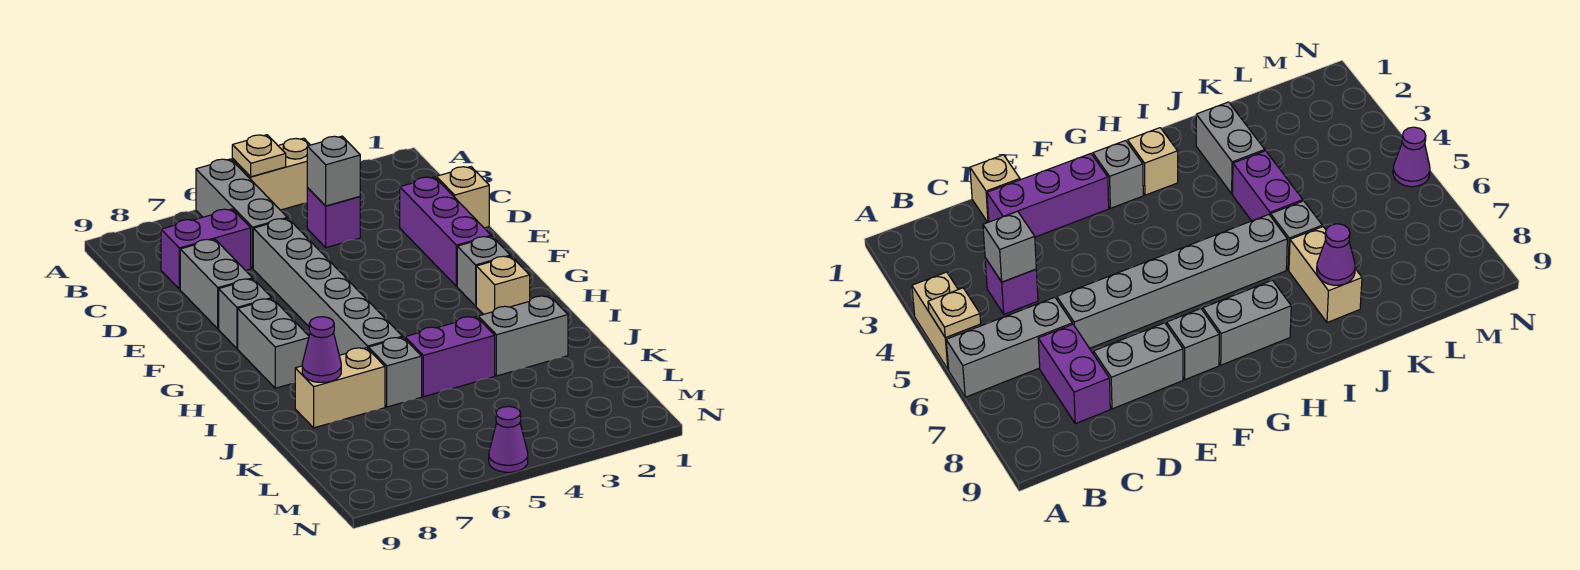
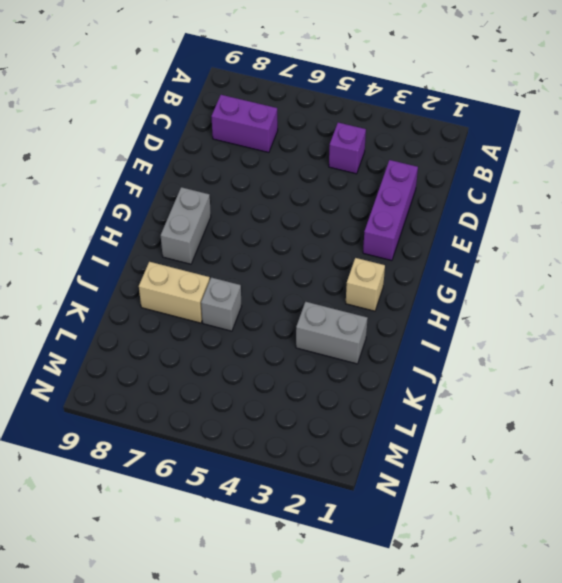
none -> tan 1x2 brick [232,138,310,210]
none -> grey 1x3 brick [196,159,287,268]
none -> tan 1x1 brick [436,167,489,228]

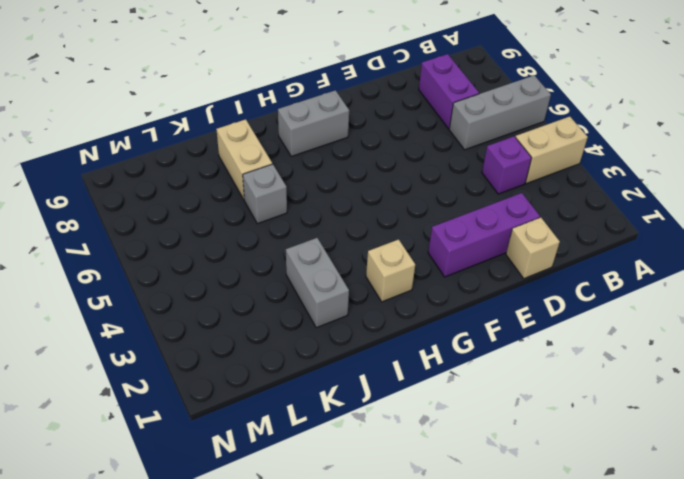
tan 1x2 brick [515,117,588,183] -> tan 1x2 brick turned to [232,138,310,210]
none -> grey 1x6 brick [253,218,402,355]
none -> grey 1x2 brick [180,239,252,329]
none -> grey 1x1 brick [219,279,272,349]

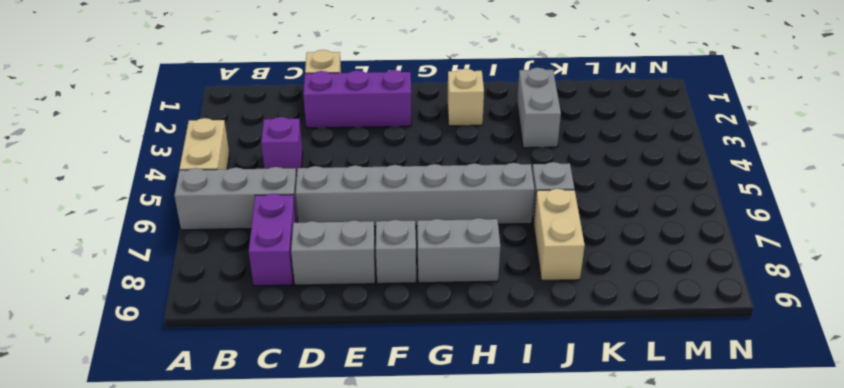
none -> grey 1x1 brick [457,236,510,306]
none -> purple 1x2 brick [405,317,495,397]
none -> purple 1x1 cone [489,406,528,472]

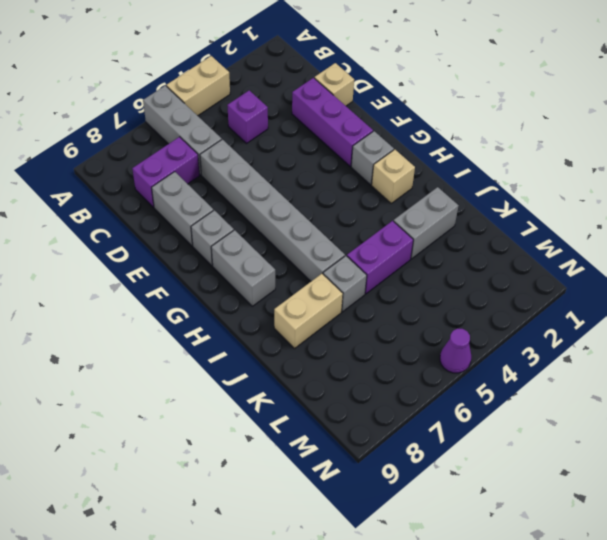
none -> tan 1x1 plate [232,135,286,177]
none -> grey 1x1 brick [307,136,360,206]
none -> purple 1x1 cone [302,317,341,382]

